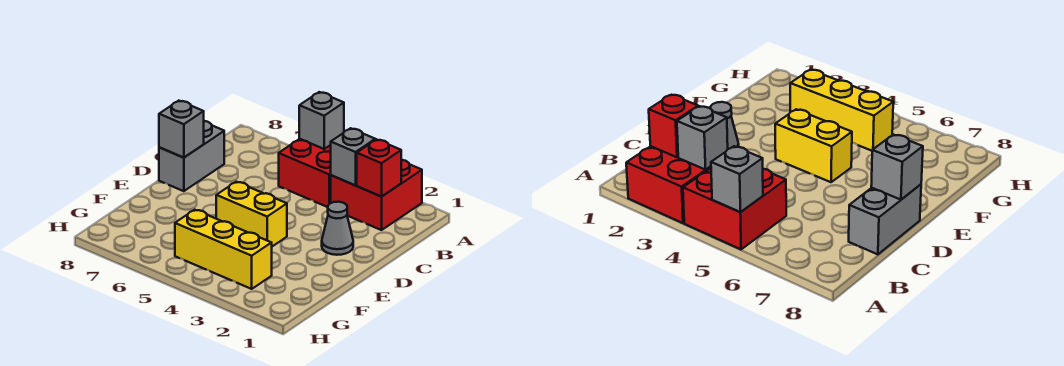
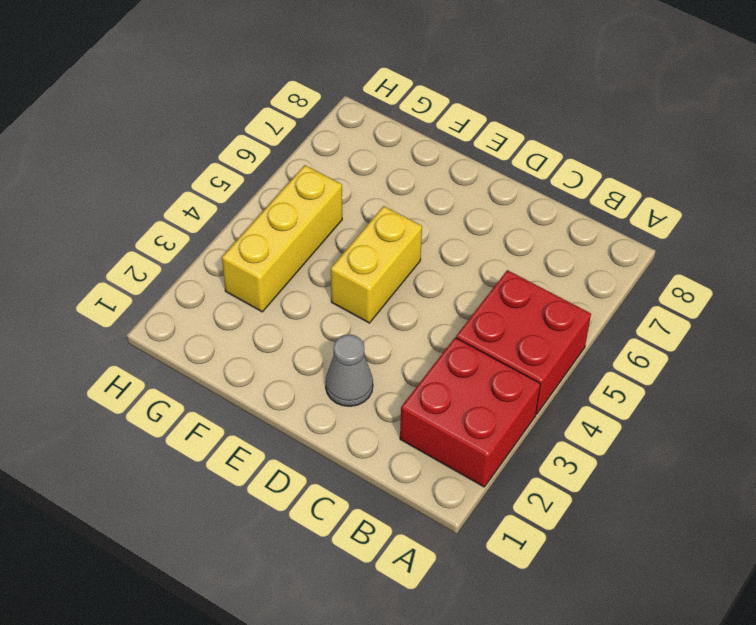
none -> grey 1x2 brick [159,121,224,191]
none -> grey 1x1 brick [299,92,344,149]

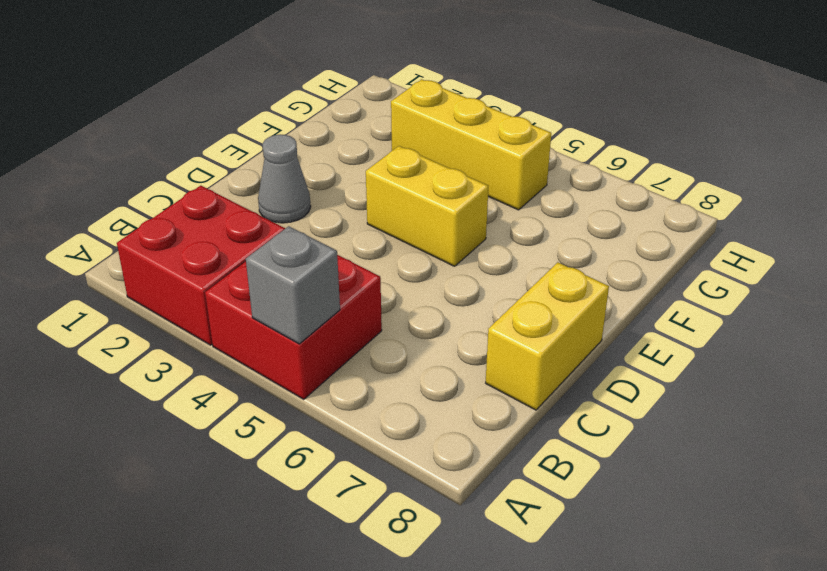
yellow 1x2 brick [486,262,609,410] -> grey 1x2 brick [159,121,224,191]
none -> red 1x1 brick [357,139,401,197]
none -> grey 1x1 brick [331,128,375,185]

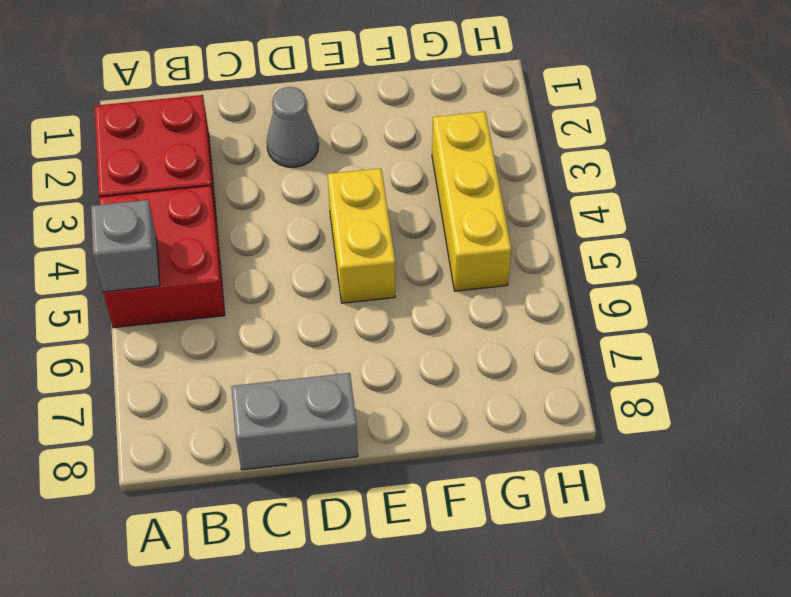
none -> red 1x1 brick [357,139,401,197]
none -> grey 1x1 brick [331,128,375,185]

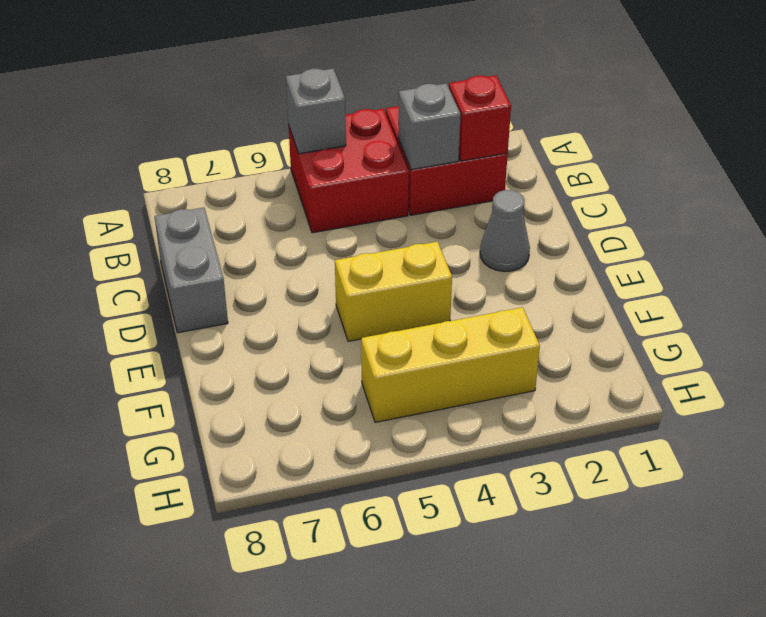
none -> grey 1x1 brick [159,101,204,158]

